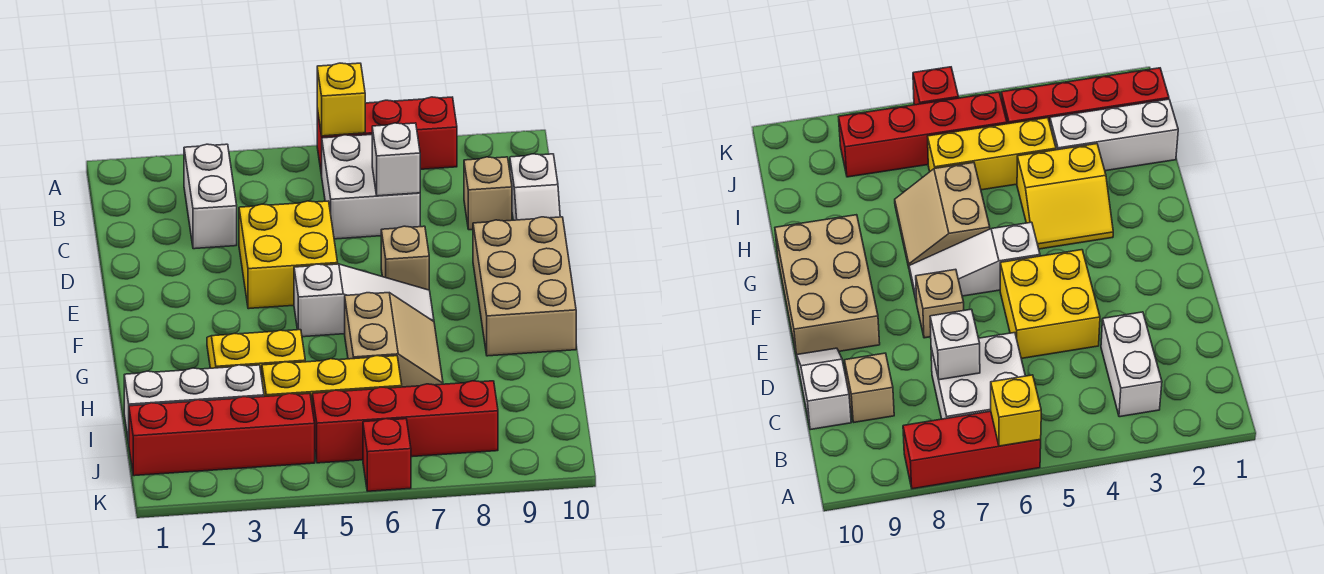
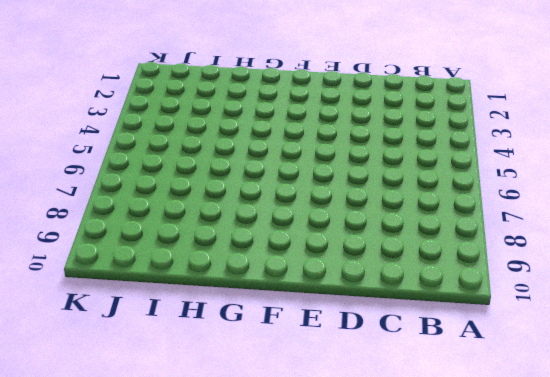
none -> red 1x3 brick [317,97,457,176]
none -> white 1x2 brick [184,144,237,249]
none -> white 2x2 brick [322,135,420,239]

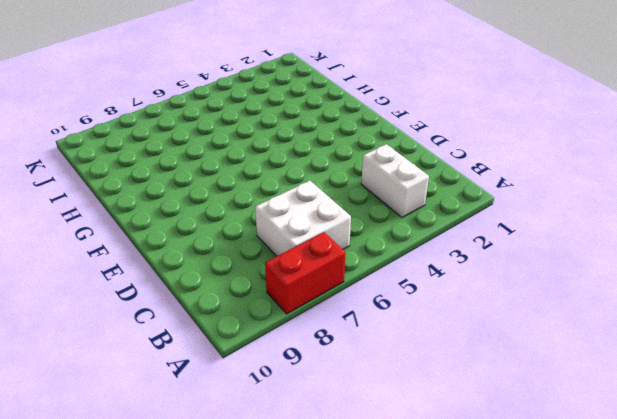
red 1x2 brick [265,232,345,314] -> red 1x3 brick [317,97,457,176]
none -> tan 1x1 brick [464,157,512,230]
none -> white 1x2 slope [510,154,560,220]
none -> yellow 2x2 brick [239,201,338,309]

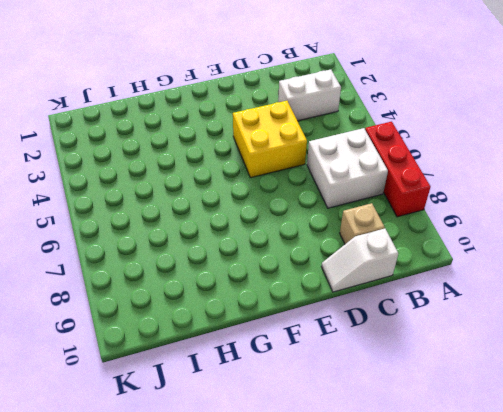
none -> tan 1x1 brick [381,226,429,290]
none -> tan 2x3 brick [473,217,576,356]
none -> white 1x3 slope [294,264,434,337]

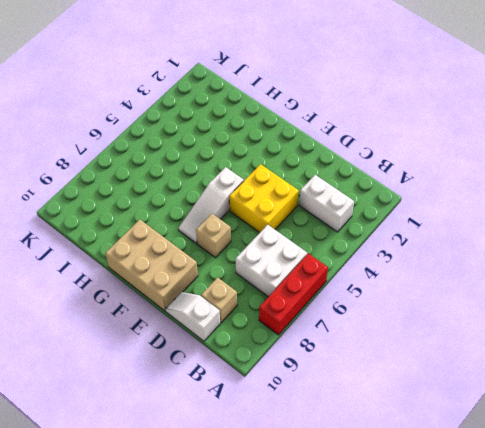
none -> yellow 2x2 slope [207,330,305,377]
none -> tan 2x2 slope [345,293,443,387]
none -> white 1x3 brick [124,365,264,443]

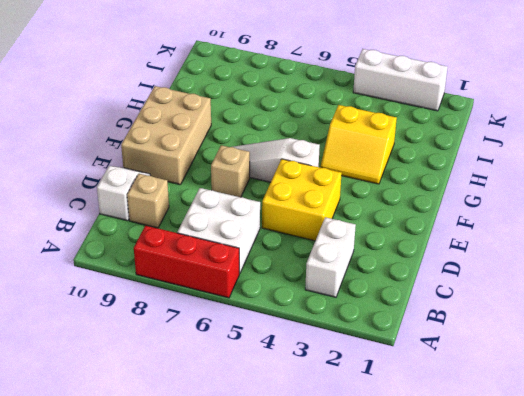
white 1x3 brick [353,49,448,111] -> white 1x3 brick moved to [124,365,264,443]
none -> tan 2x2 slope [345,293,443,387]
none -> yellow 1x3 brick [262,356,402,402]
none -> red 1x4 brick [129,393,315,476]

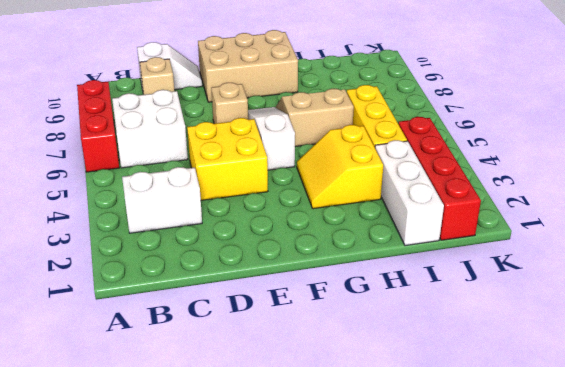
none -> red 1x4 brick [312,381,498,463]
none -> red 1x1 brick [363,419,411,491]
none -> yellow 1x1 brick [317,63,365,136]

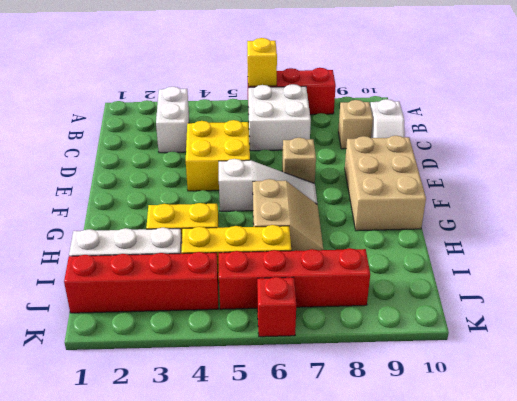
none -> white 1x1 brick [372,123,420,196]

